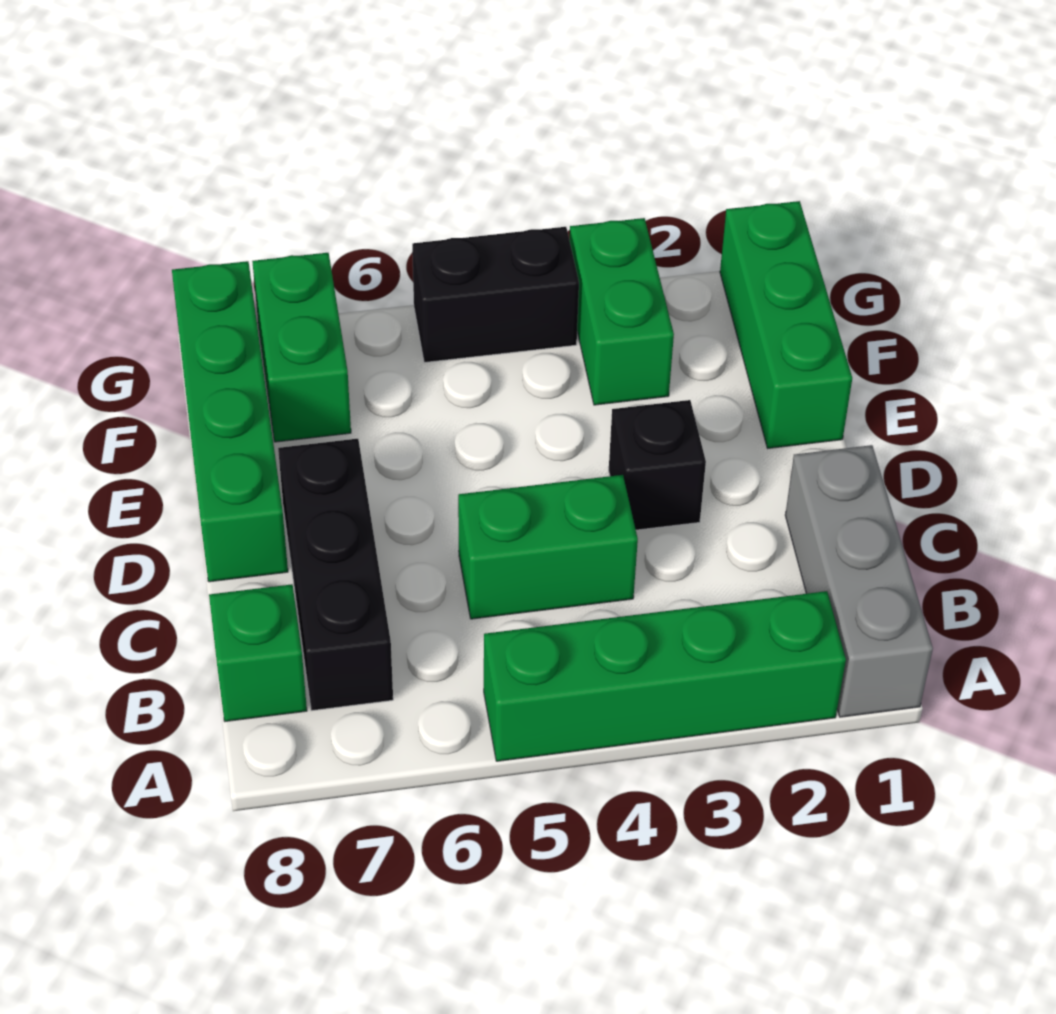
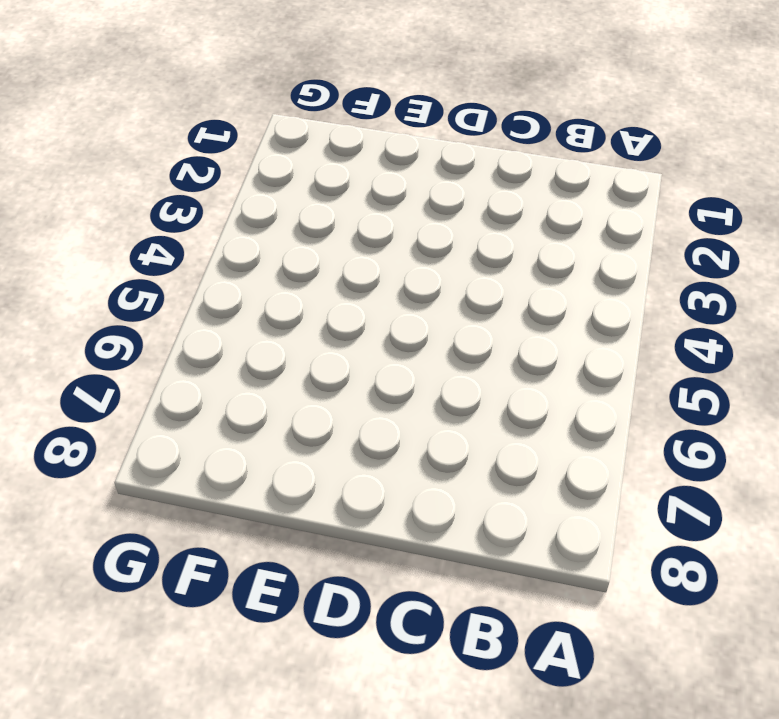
none -> grey 1x3 brick [785,445,933,717]
none -> green 1x4 brick [484,591,846,761]

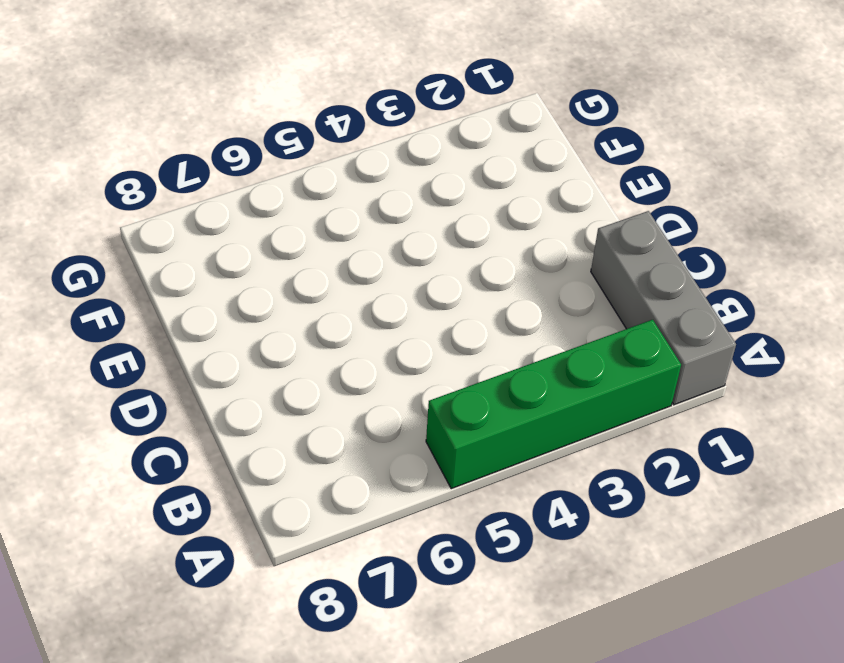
none -> black 1x3 brick [278,439,393,711]
none -> green 1x1 brick [209,584,307,721]

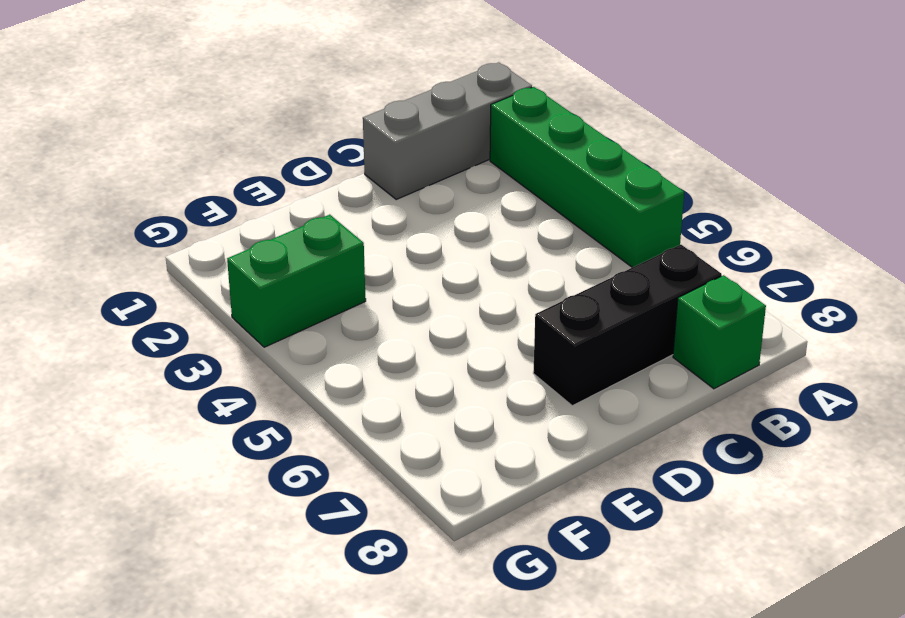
none -> green 1x2 brick [458,475,638,619]
none -> black 1x1 brick [609,400,706,530]

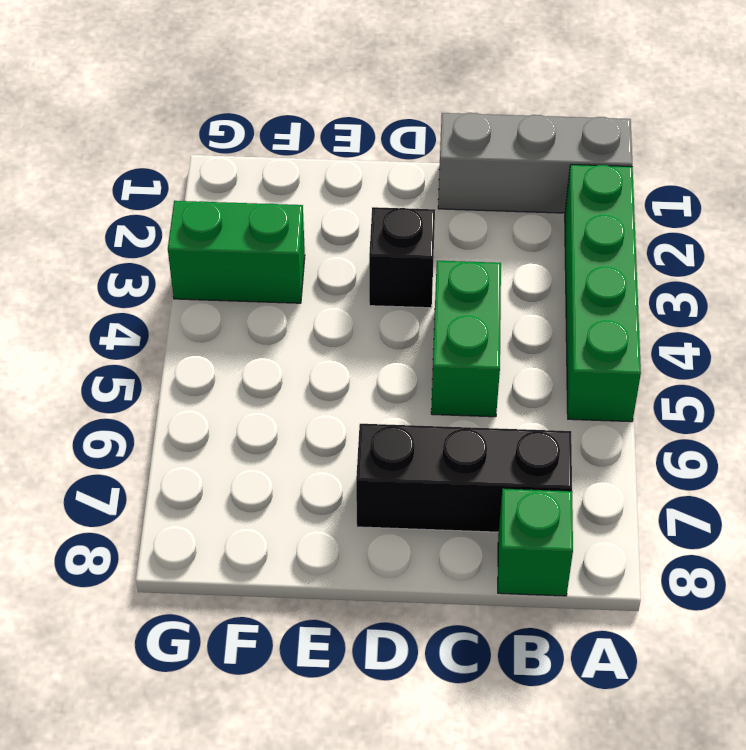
none -> green 1x4 brick [172,261,288,582]
none -> green 1x3 brick [720,201,852,448]

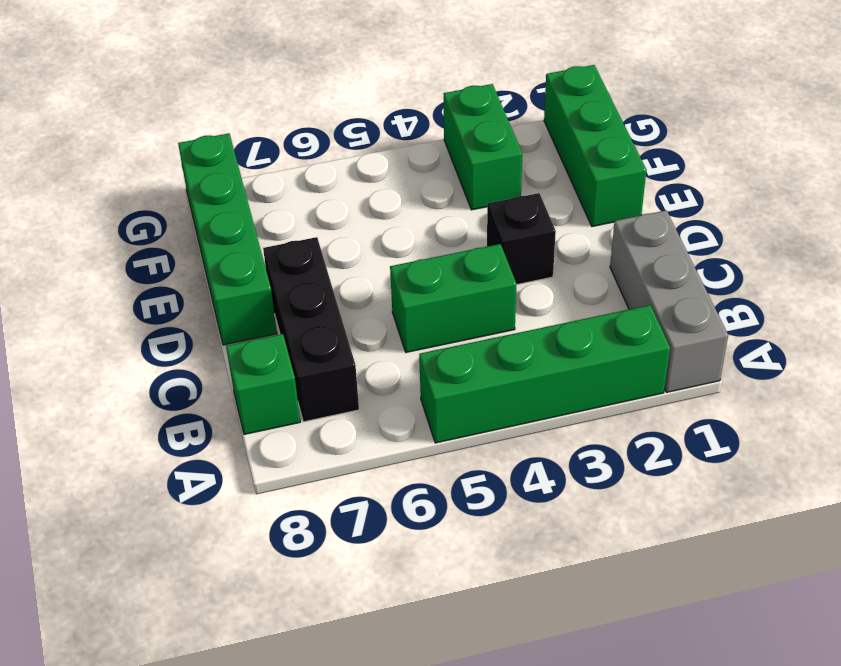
none -> green 1x2 brick [252,253,351,442]
none -> black 1x2 brick [412,227,579,363]

